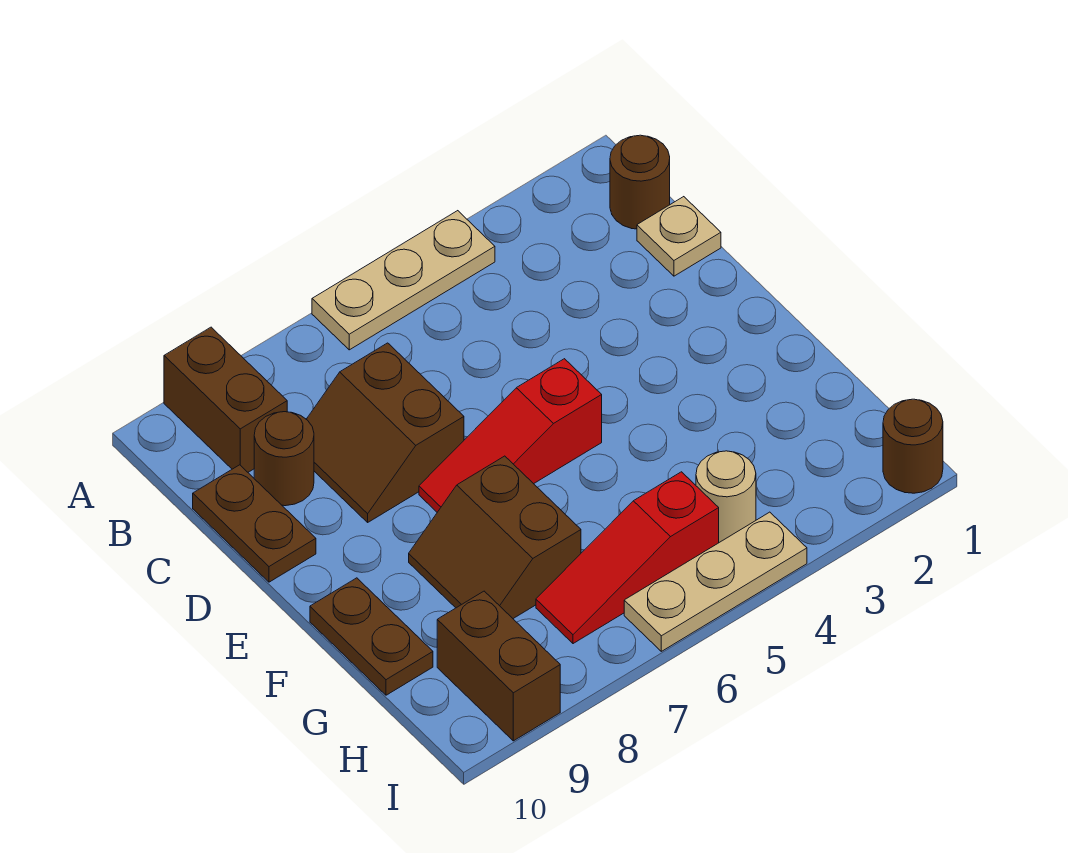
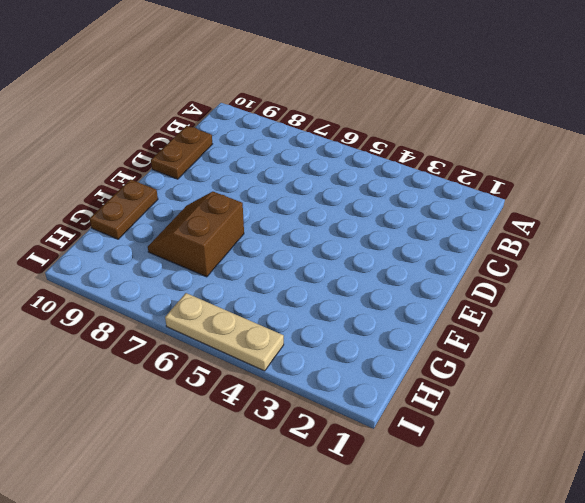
none -> tan 1x3 plate [312,211,495,350]
none -> brown 1x2 brick [164,327,287,472]
none -> brown 1x1 round brick [610,135,670,229]

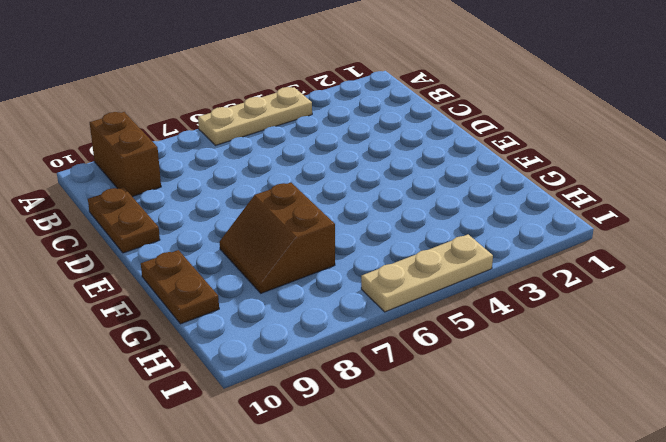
none -> brown 1x1 round brick [610,135,670,229]
none -> tan 1x1 plate [637,197,721,276]
none -> brown 2x2 slope [306,343,464,522]

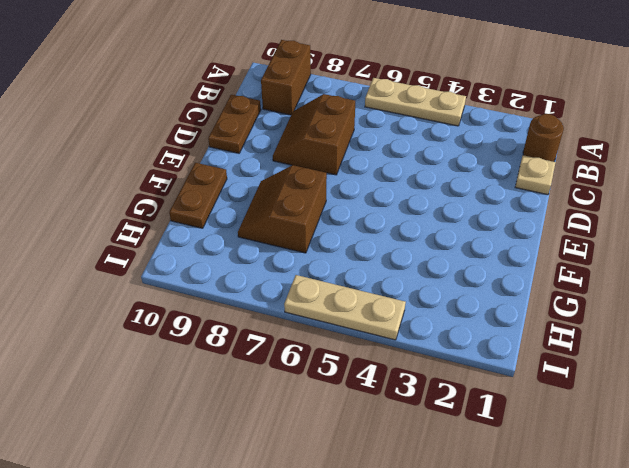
none -> brown 1x1 round brick [254,412,314,506]
none -> red 1x3 slope [419,359,602,512]
none -> tan 1x1 round brick [696,451,756,542]

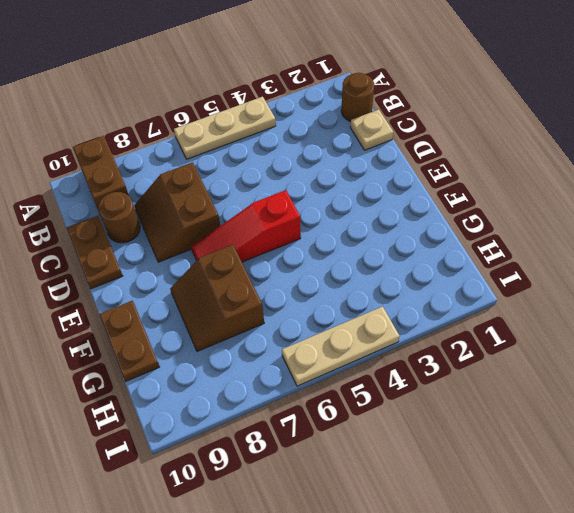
none -> tan 1x1 round brick [696,451,756,542]
none -> red 1x3 slope [536,472,719,644]
none -> brown 1x2 brick [437,591,560,741]

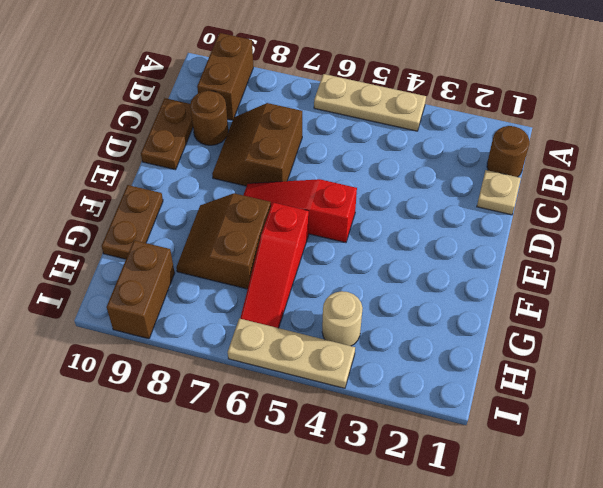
red 1x3 slope [240,203,309,328] -> red 1x3 slope turned to [536,472,719,644]
none -> brown 1x1 round brick [883,399,943,493]

